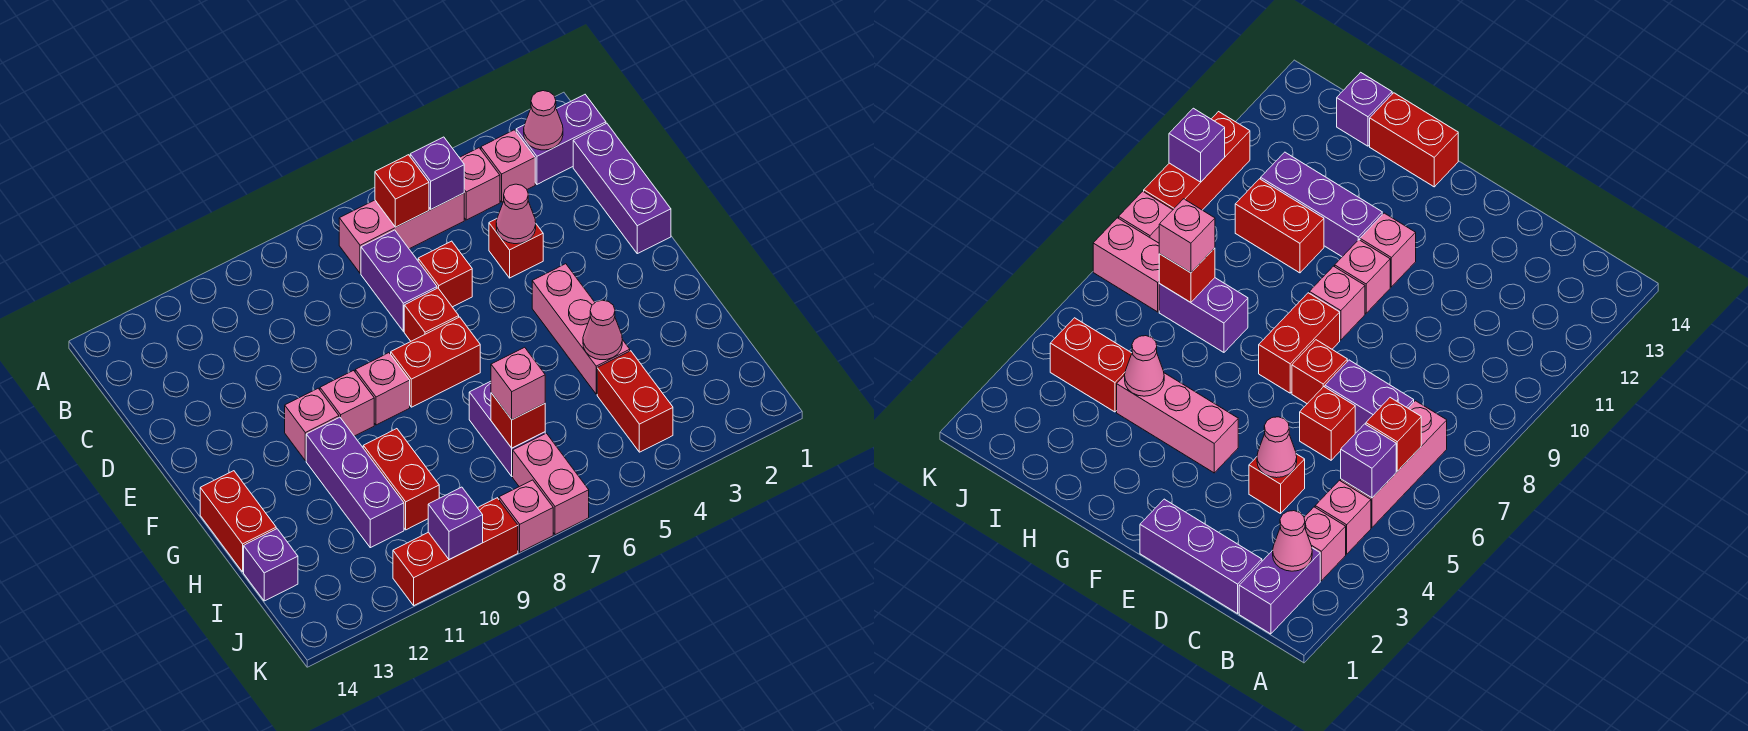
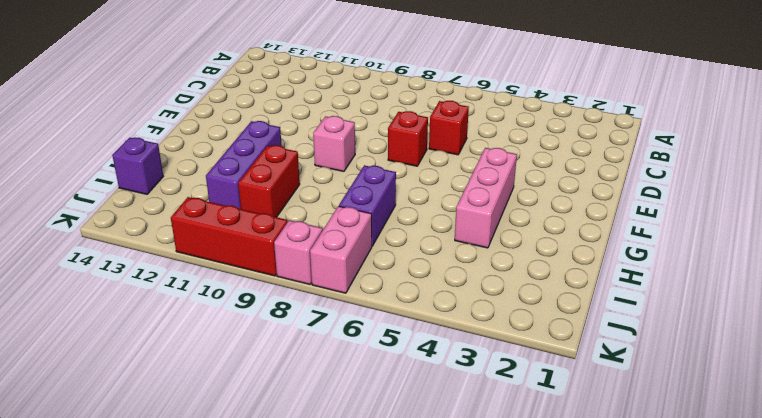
none -> purple 1x2 brick [516,95,606,184]
none -> pink 1x1 brick [481,130,535,202]
none -> pink 1x1 brick [459,148,500,220]
none -> pink 1x3 brick [339,193,464,273]

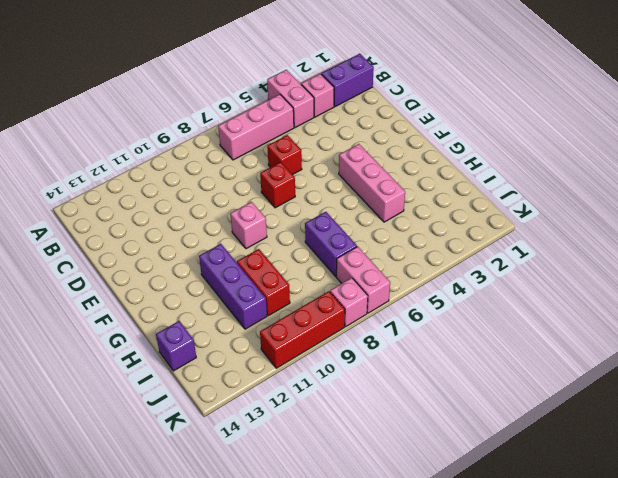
pink 1x2 brick [267,70,314,128] -> pink 1x1 brick [459,148,500,220]
none -> purple 1x3 brick [573,123,671,254]
none -> purple 1x2 brick [361,230,437,331]
none -> red 1x1 brick [489,219,543,278]
none -> red 1x2 brick [391,317,480,407]

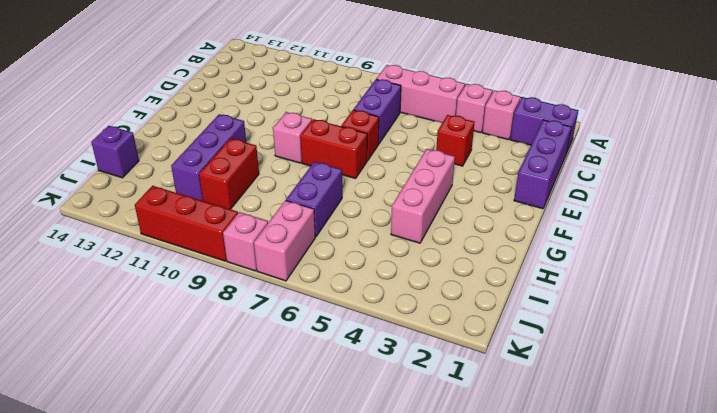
none -> red 1x1 brick [418,241,472,307]
none -> pink 1x1 brick [320,370,374,436]
none -> pink 1x1 brick [285,388,339,461]
none -> red 1x2 brick [200,471,276,572]

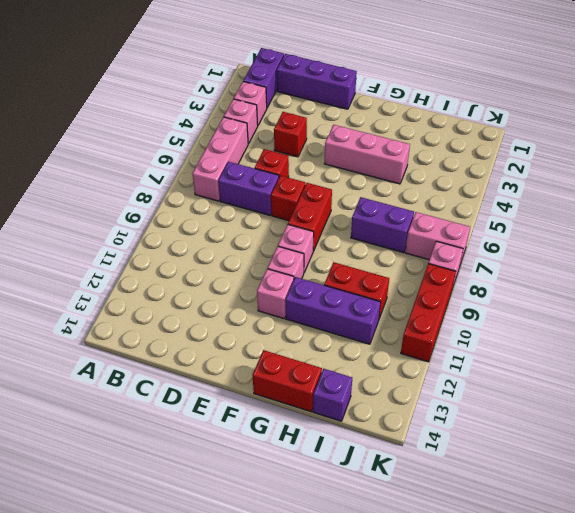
none -> red 1x2 brick [597,351,673,452]
none -> pink 1x1 cone [524,91,563,150]
none -> purple 1x1 brick [410,137,464,209]
none -> red 1x1 brick [375,155,429,227]

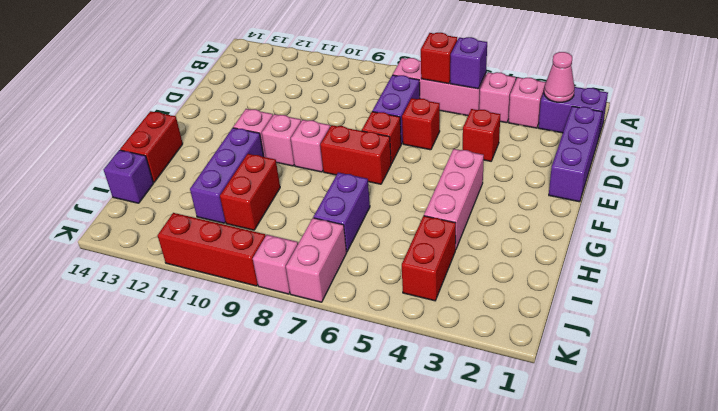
none -> pink 1x1 cone [496,184,536,244]
none -> pink 1x1 cone [583,300,622,360]
none -> red 1x1 brick [491,393,545,448]
none -> purple 1x1 brick [428,487,483,560]

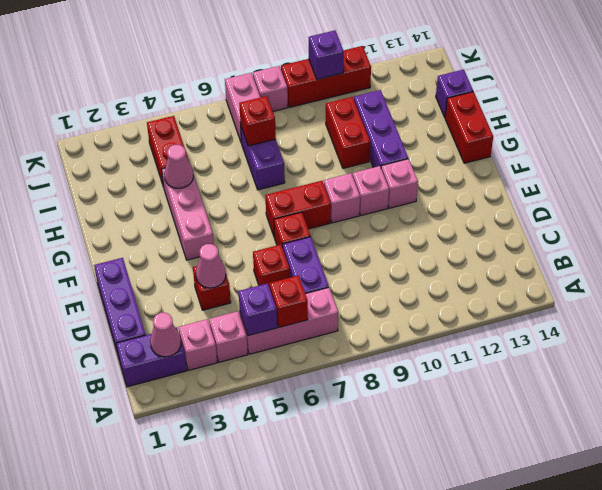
none -> pink 1x1 brick [491,347,545,420]

